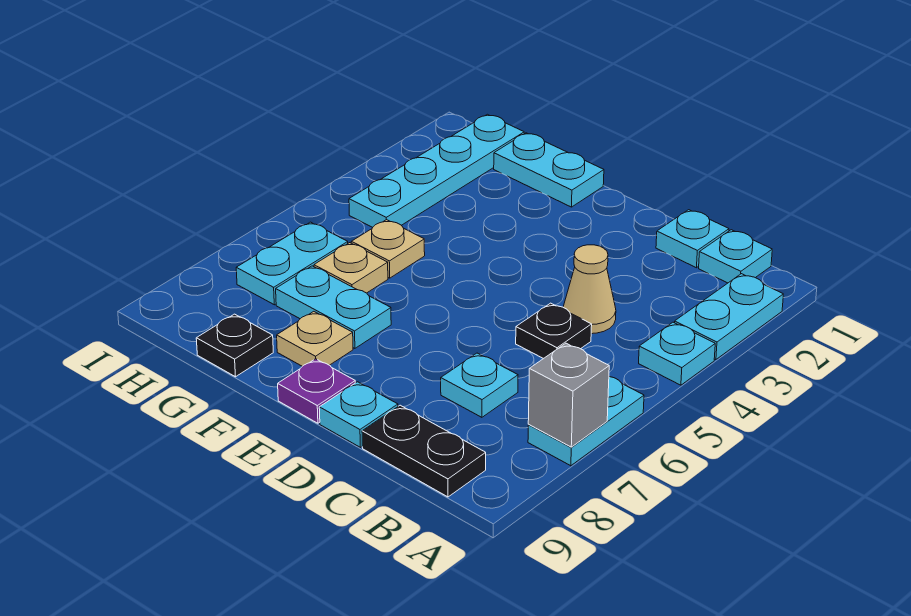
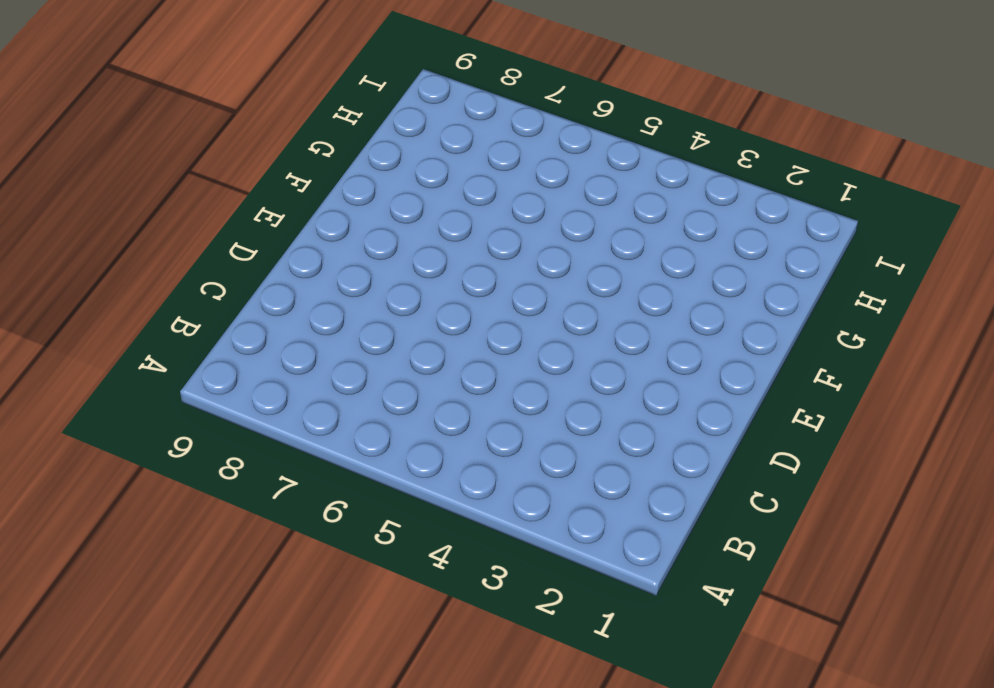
none -> cyan 1x2 plate [675,274,783,360]
none -> cyan 1x1 plate [639,322,715,385]
none -> cyan 1x2 plate [528,377,644,466]

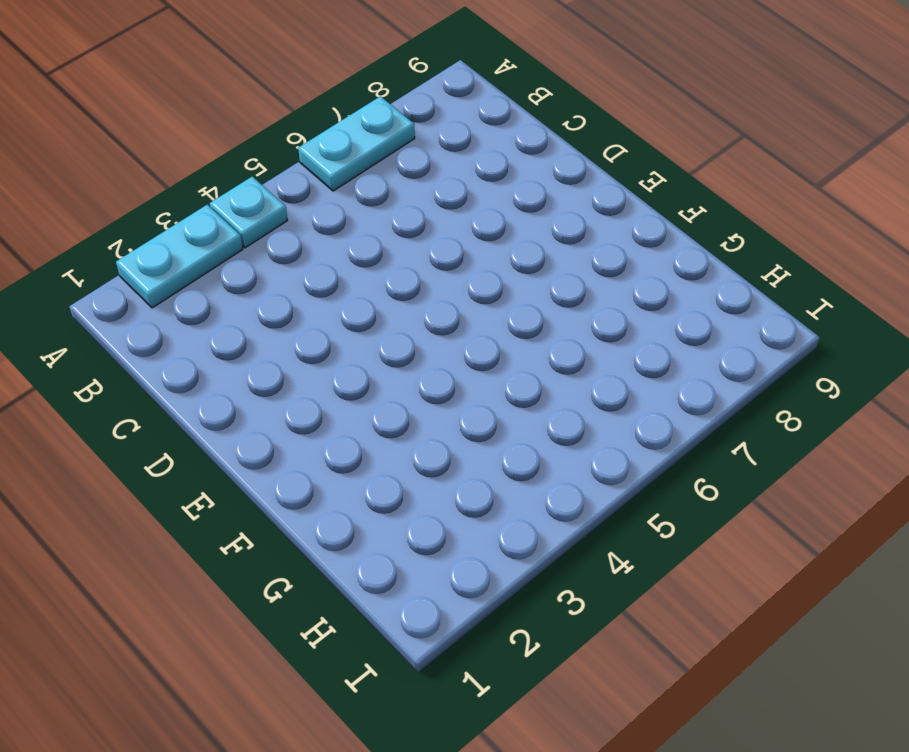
none -> cyan 1x1 plate [699,230,772,283]
none -> black 1x2 plate [362,405,486,497]
none -> cyan 1x1 plate [656,210,729,268]

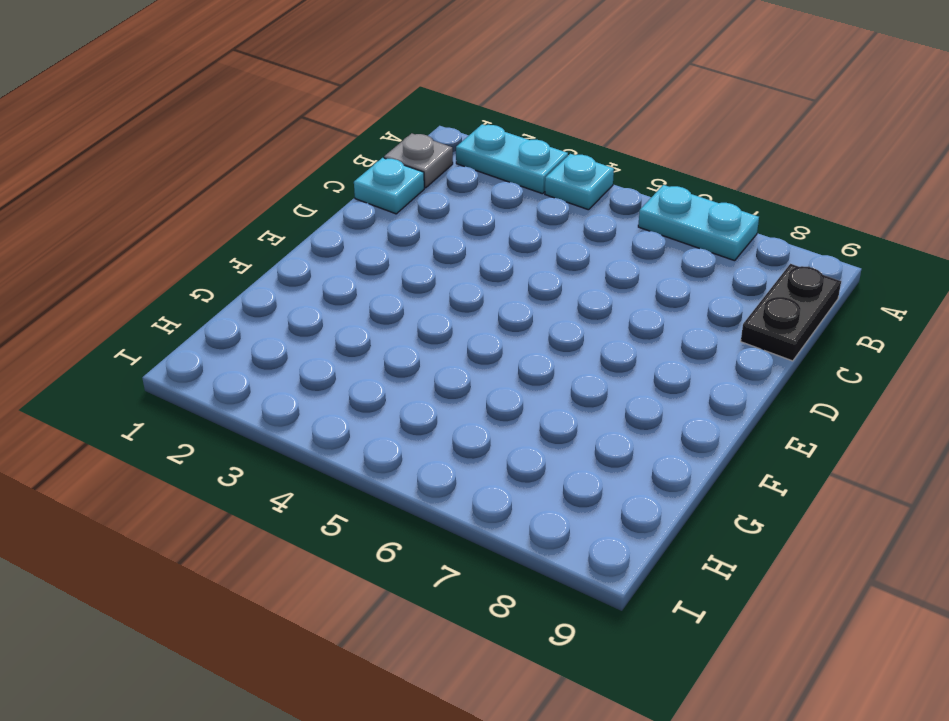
grey 1x1 plate [384,133,453,188] -> cyan 1x1 plate [699,230,772,283]
none -> tan 1x1 cone [563,245,616,334]
none -> black 1x1 plate [516,303,592,359]
none -> cyan 1x1 plate [441,353,518,417]

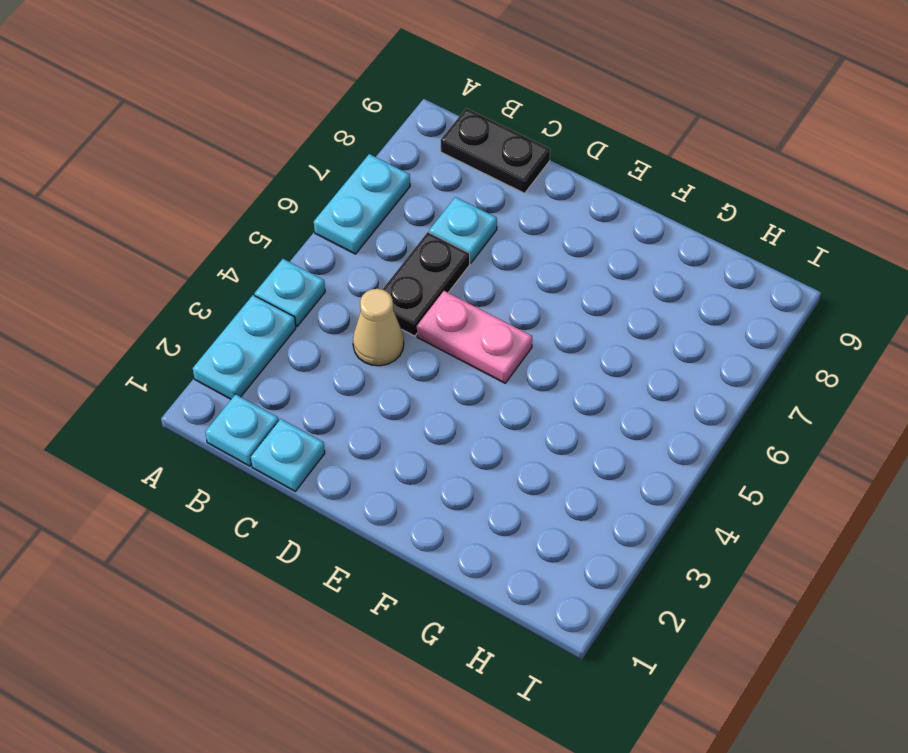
black 1x2 plate [382,232,470,336] -> black 1x1 plate [516,303,592,359]
pink 1x2 plate [417,291,532,383] -> none
none -> cyan 1x1 plate [319,382,398,447]
none -> purple 1x1 plate [278,359,355,423]
none -> cyan 1x2 plate [494,133,604,207]

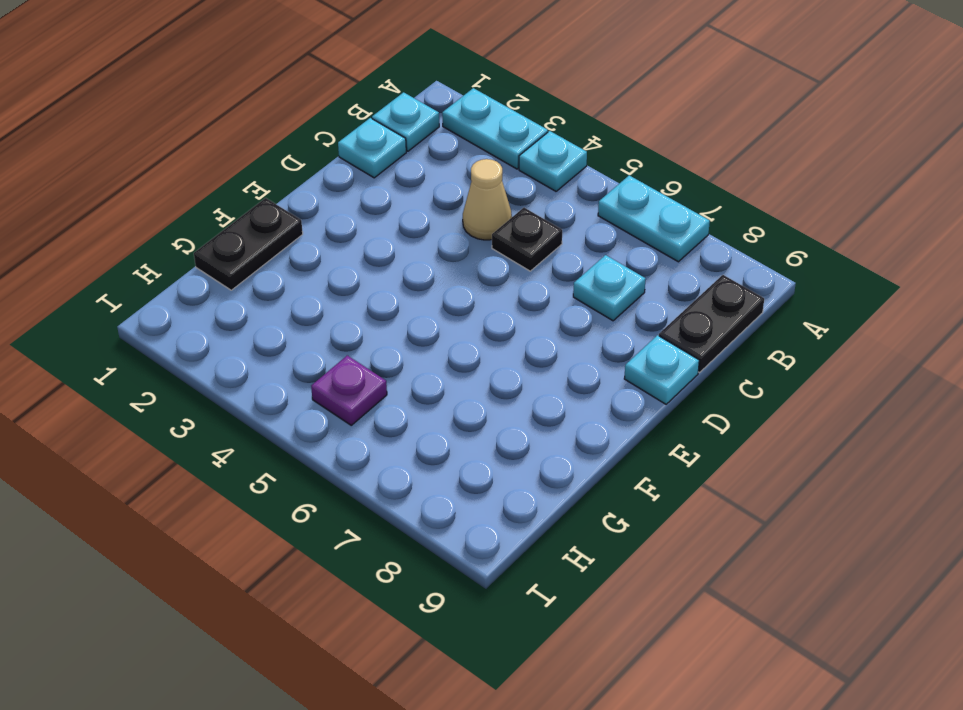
black 1x2 plate [194,198,303,290] -> cyan 1x2 plate [494,133,604,207]
purple 1x1 plate [311,355,387,425] -> purple 1x1 plate moved to [278,359,355,423]
none -> cyan 1x2 plate [276,266,391,348]
none -> tan 1x1 plate [277,312,353,366]
none -> tan 1x1 plate [351,220,425,278]

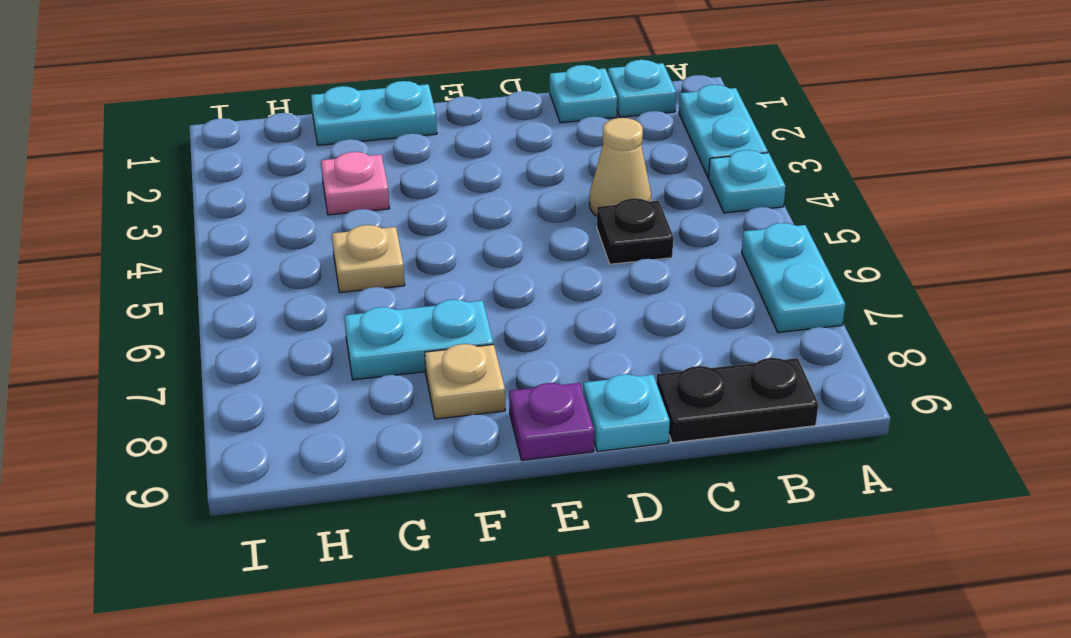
pink 1x1 plate [321,152,389,215] -> none
none -> cyan 1x1 plate [441,353,518,417]
none -> tan 1x1 plate [314,243,388,293]
none -> black 1x1 plate [196,314,273,377]

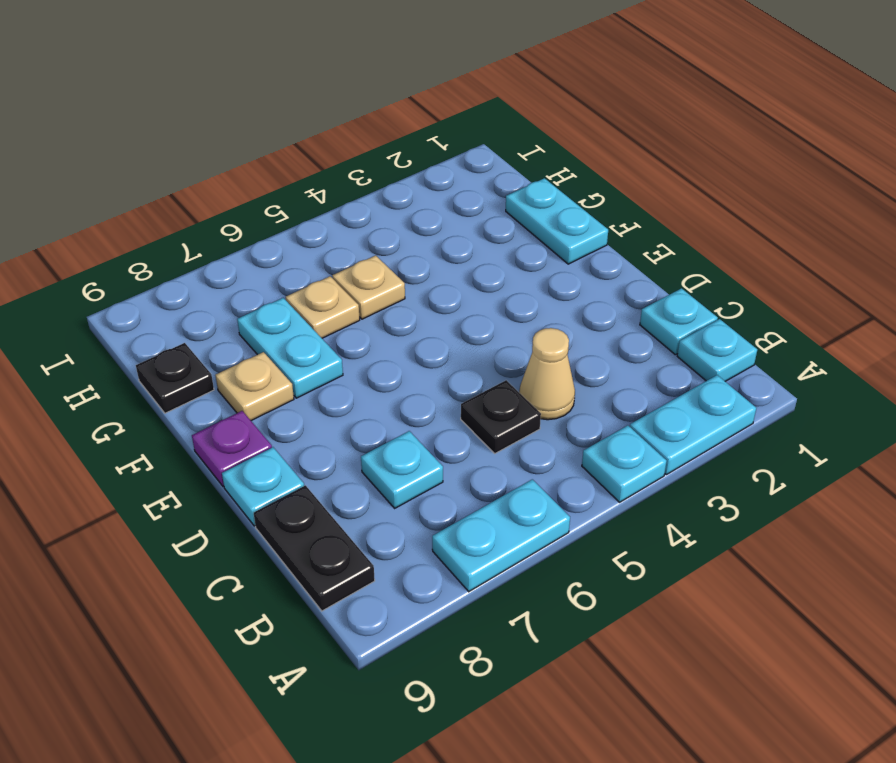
none -> cyan 1x4 plate [349,114,524,227]
none -> cyan 1x2 plate [236,222,348,305]
none -> grey 1x1 brick [528,343,609,447]

